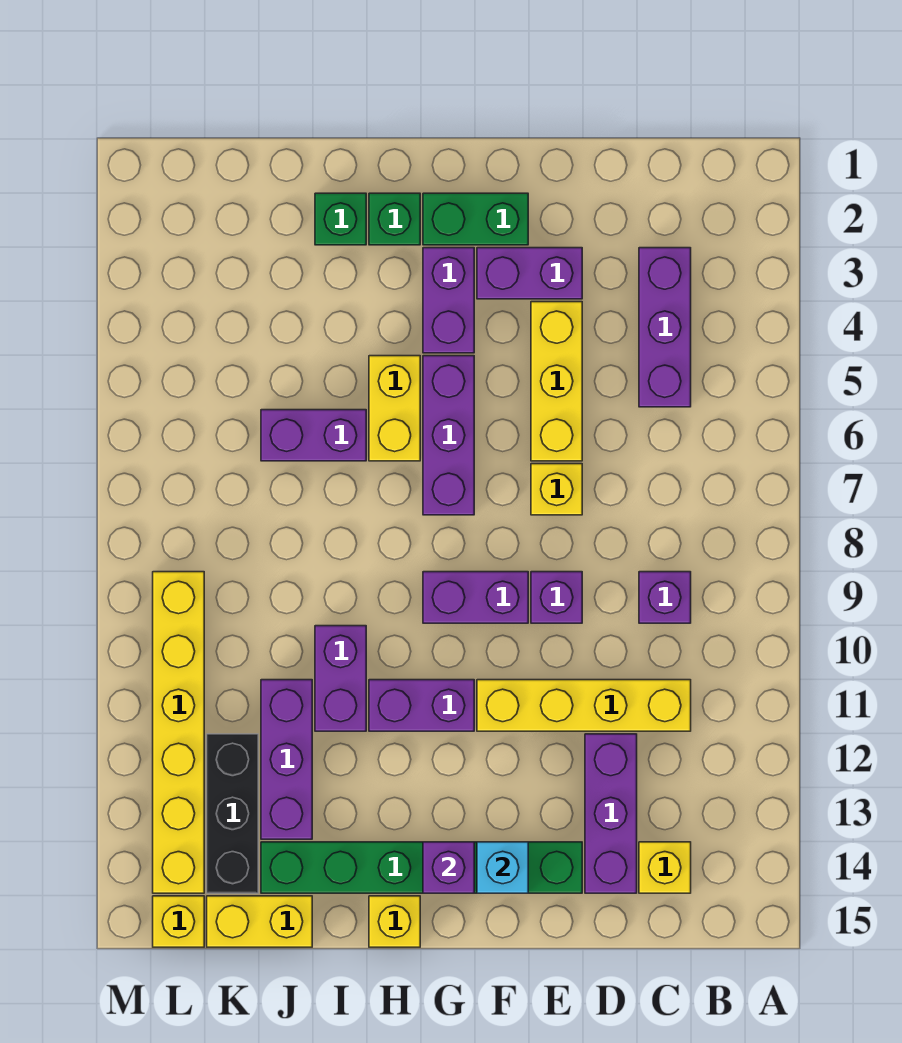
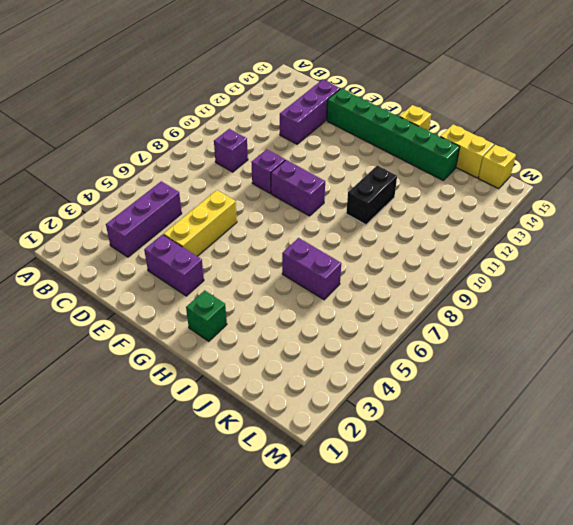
black 1x2 brick [346,165,397,225] -> purple 1x2 brick [315,626,366,731]
none -> yellow 1x4 brick [477,680,691,731]
none -> yellow 1x1 brick [639,842,691,893]
none -> yellow 1x1 brick [531,464,582,515]

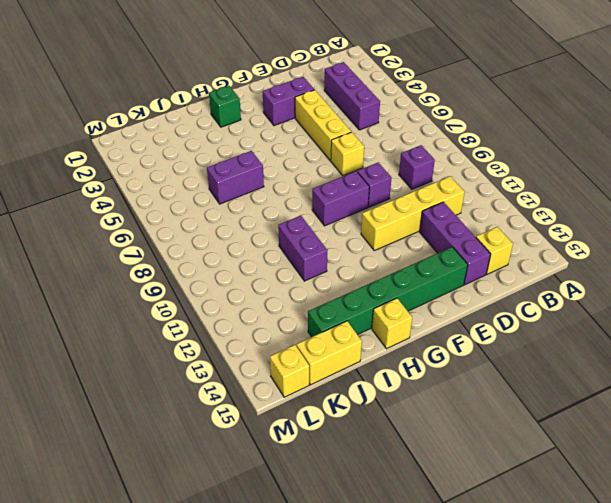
none -> green 1x2 brick [423,193,528,245]
none -> purple 1x2 brick [423,248,474,353]
none -> purple 1x3 brick [423,356,474,515]

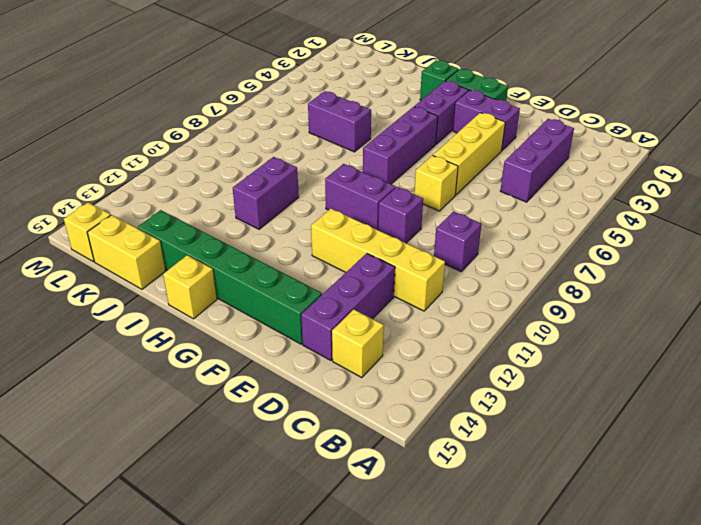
none -> purple 1x2 brick [369,680,474,731]
none -> yellow 1x2 brick [369,356,420,461]
none -> green 1x1 brick [315,193,366,245]

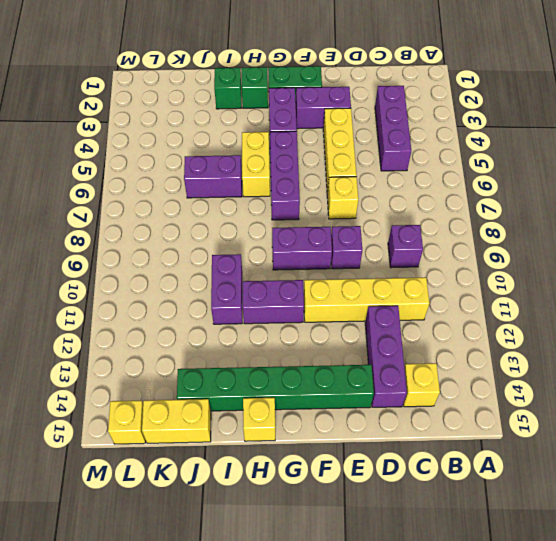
none -> purple 1x3 brick [261,680,312,839]
none -> black 1x3 brick [207,734,258,893]
none -> yellow 1x6 brick [153,572,204,893]

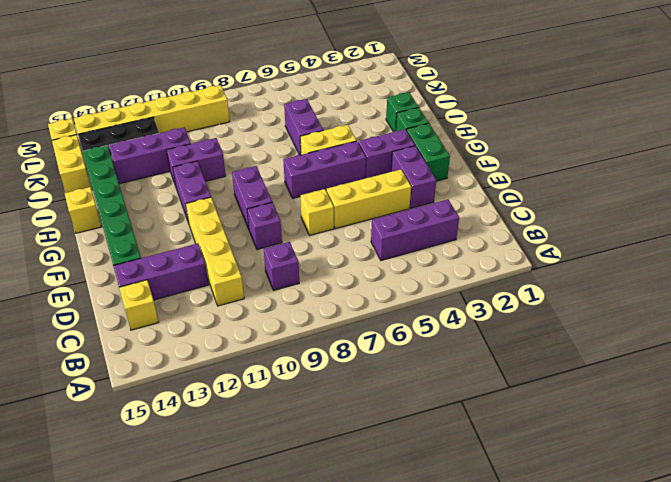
none -> cyan 1x1 brick [477,842,528,893]
none -> purple 1x1 brick [423,842,474,893]

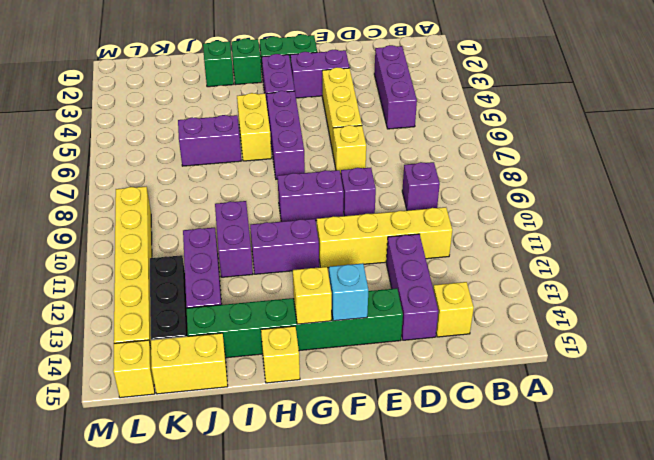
yellow 1x1 brick [293,267,332,324] -> purple 1x1 brick [423,842,474,893]

